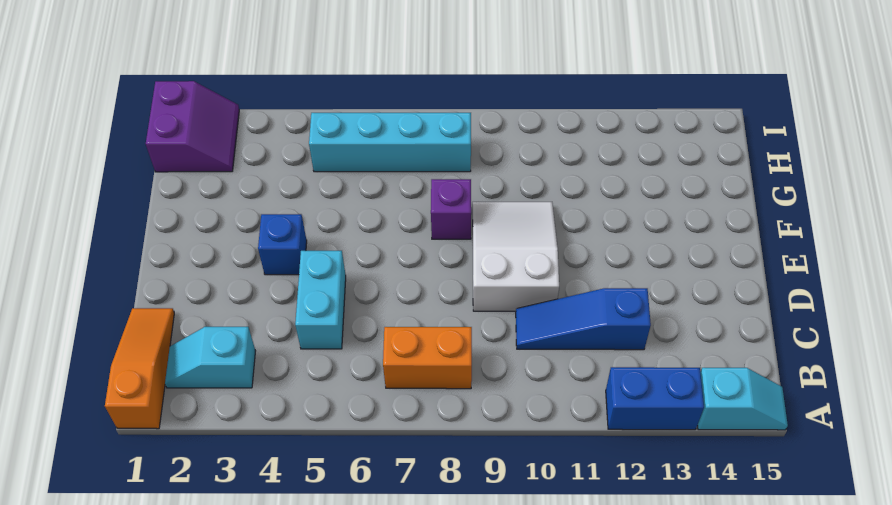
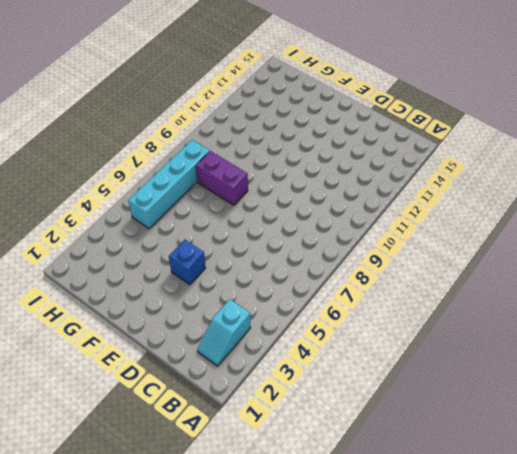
purple 1x2 brick [196,151,248,205] -> purple 1x1 brick [431,179,471,239]
none -> orange 1x3 slope [105,308,174,429]
none -> blue 1x2 brick [606,367,704,430]
none -> cyan 1x2 slope [697,368,788,430]

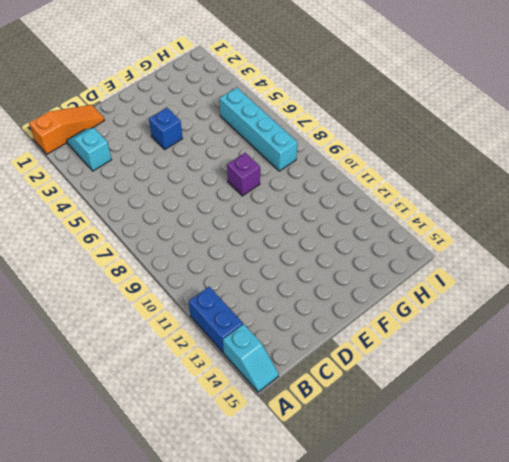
none -> orange 1x2 brick [383,327,472,389]
none -> cyan 1x2 brick [295,251,346,349]
none -> blue 1x3 slope [516,288,651,350]

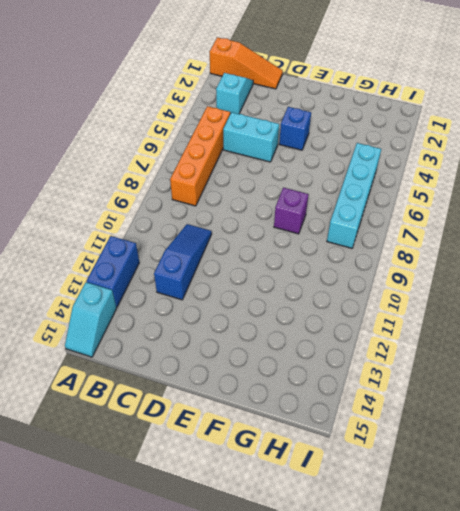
orange 1x4 brick [170,106,230,206] -> orange 1x2 brick [383,327,472,389]
none -> white 2x3 slope [473,202,559,311]
none -> purple 2x2 slope [146,81,239,172]

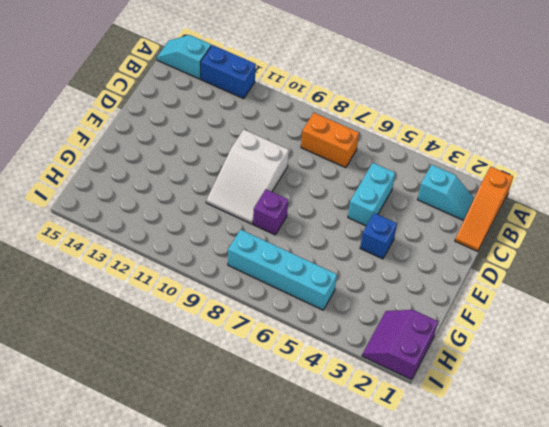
none -> blue 1x3 slope [516,288,651,350]

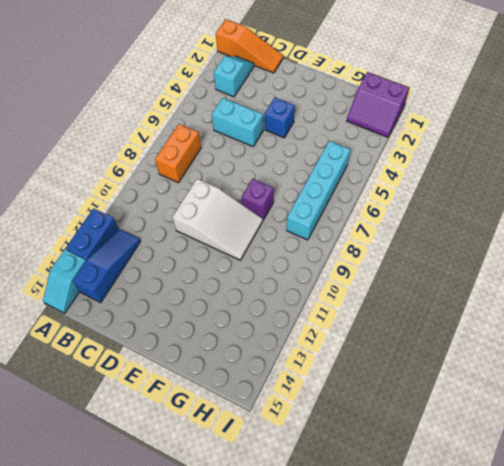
blue 1x3 slope [72,230,141,302] -> blue 1x3 slope moved to [516,288,651,350]

